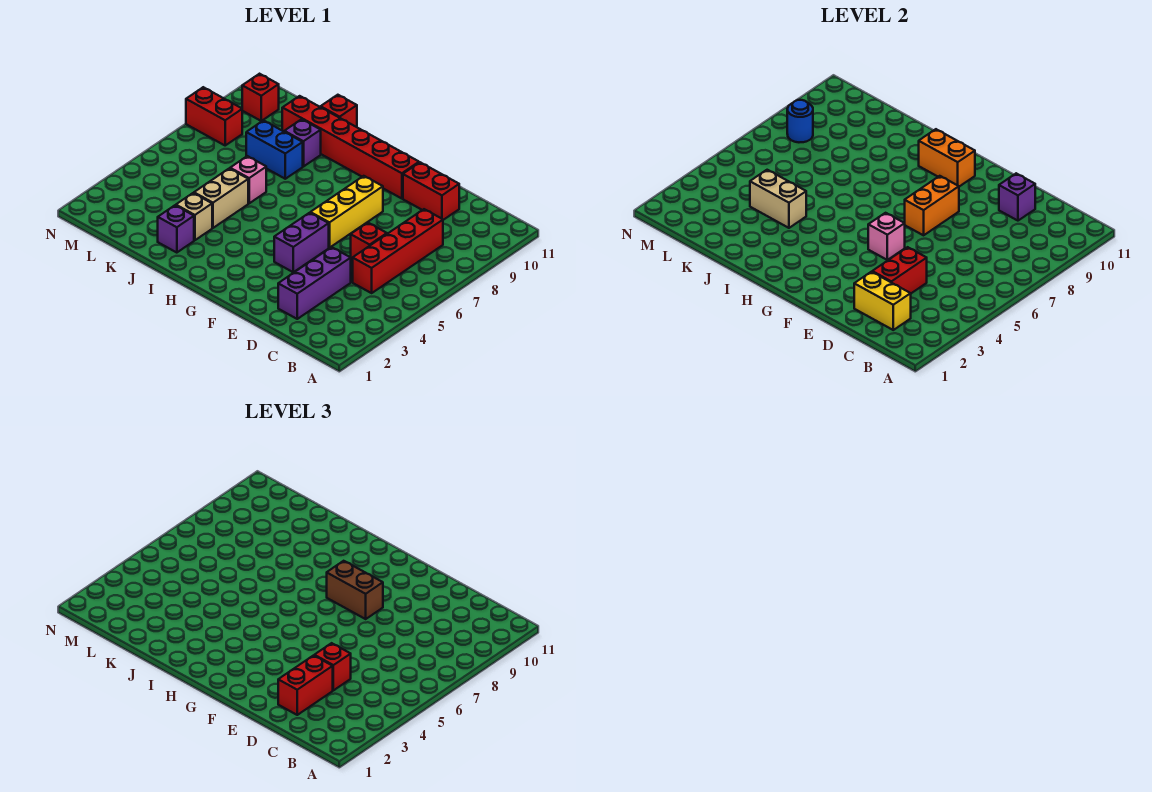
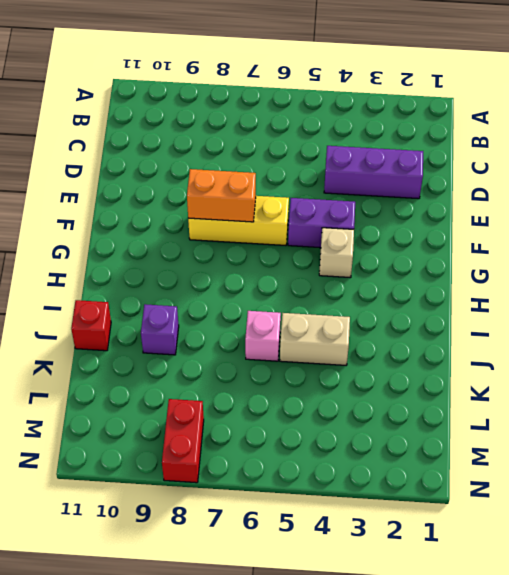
tan 1x1 brick [319,228,354,278] -> tan 1x1 brick moved to [176,193,212,240]
none -> red 1x4 brick [353,209,443,293]
none -> red 1x1 brick [351,223,387,261]
none -> red 1x2 brick [403,162,459,220]

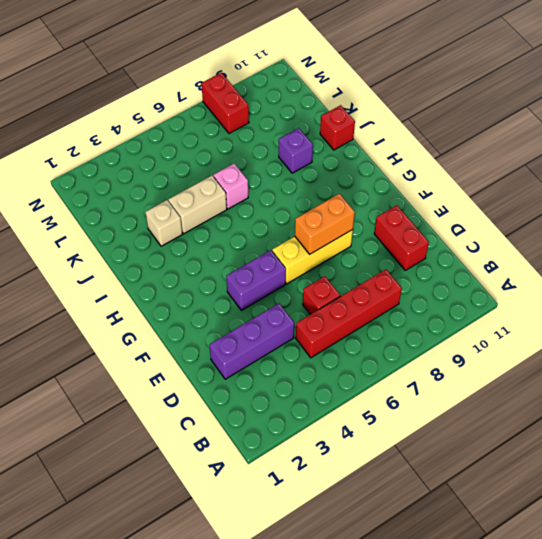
none -> red 1x6 brick [282,96,419,199]
none -> purple 1x1 brick [158,205,194,253]
none -> blue 1x2 brick [246,121,303,179]

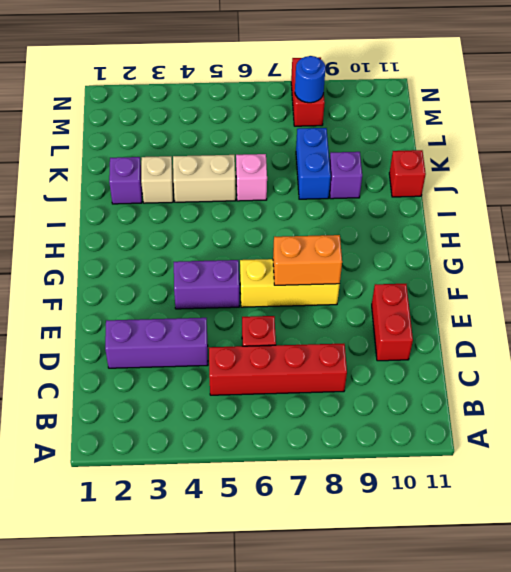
none -> red 1x6 brick [282,96,419,199]
none -> red 1x1 brick [242,74,279,121]
none -> yellow 1x2 brick [854,272,911,330]

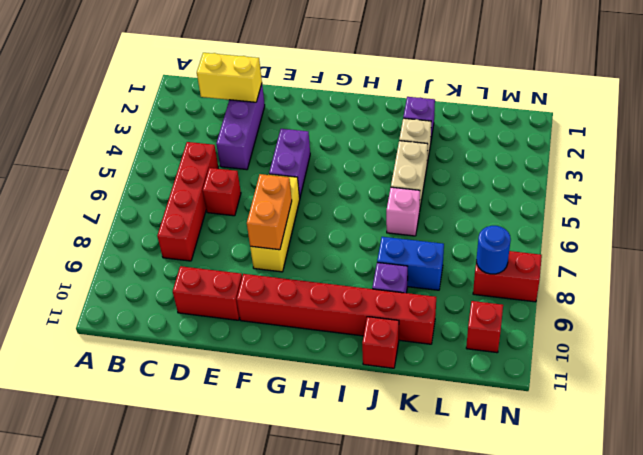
none -> red 1x2 brick [872,247,927,293]
none -> purple 1x1 brick [999,173,1035,221]
none -> pink 1x1 brick [868,213,905,260]

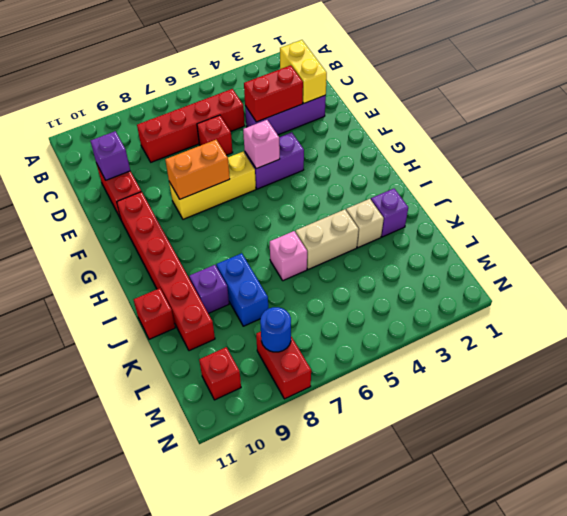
none -> orange 1x2 brick [919,129,975,187]
none -> tan 1x2 brick [750,170,806,228]
none -> red 1x2 brick [278,655,333,715]

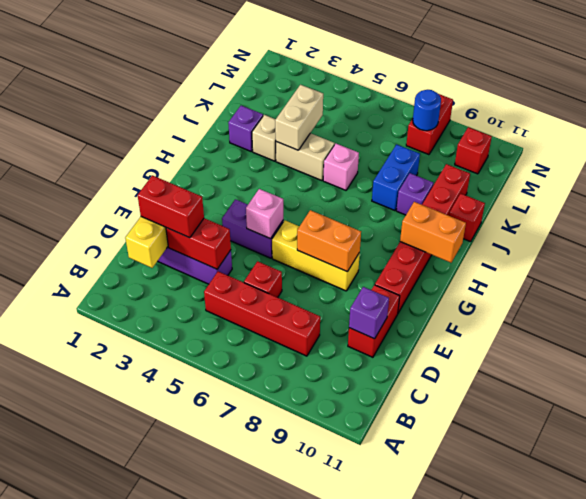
orange 1x2 brick [400,202,466,263] -> orange 1x2 brick turned to [919,129,975,187]
none -> red 1x1 brick [314,643,351,690]
none -> brown 1x2 brick [327,561,383,619]

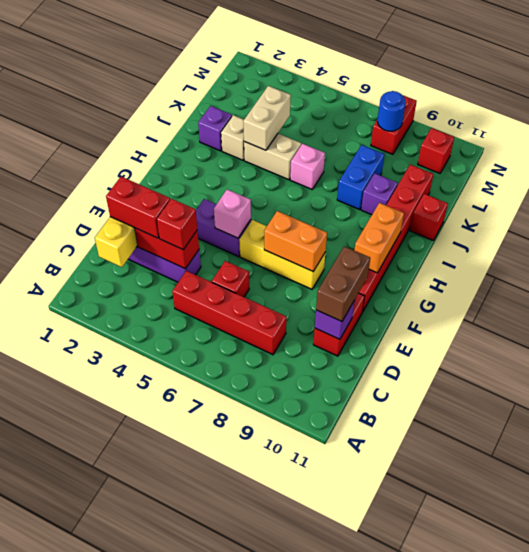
brown 1x2 brick [316,246,370,322] -> brown 1x2 brick moved to [327,561,383,619]

